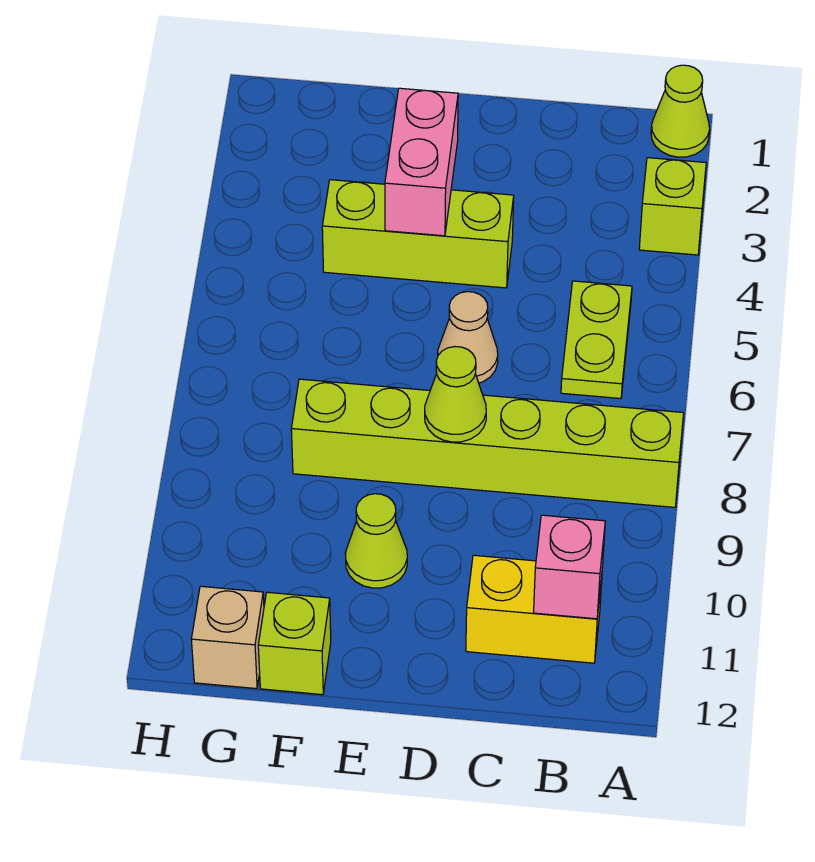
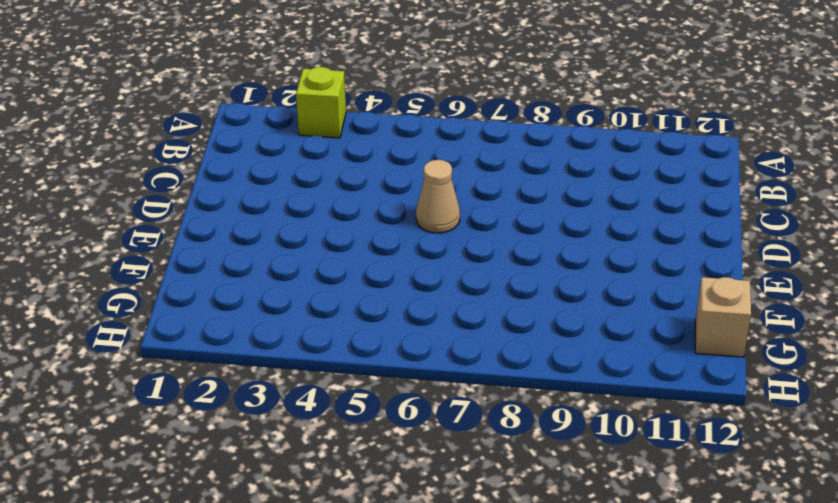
none -> lime 1x1 cone [651,65,710,157]
none -> lime 1x6 brick [291,379,684,507]
none -> lime 1x2 plate [561,281,632,399]

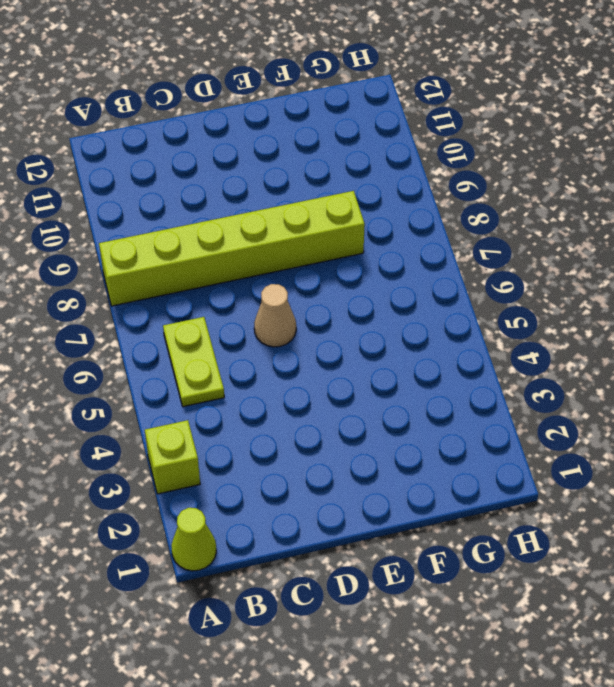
none -> yellow 1x2 brick [466,555,602,663]
none -> lime 1x3 brick [322,180,514,288]
none -> lime 1x1 cone [345,494,407,588]

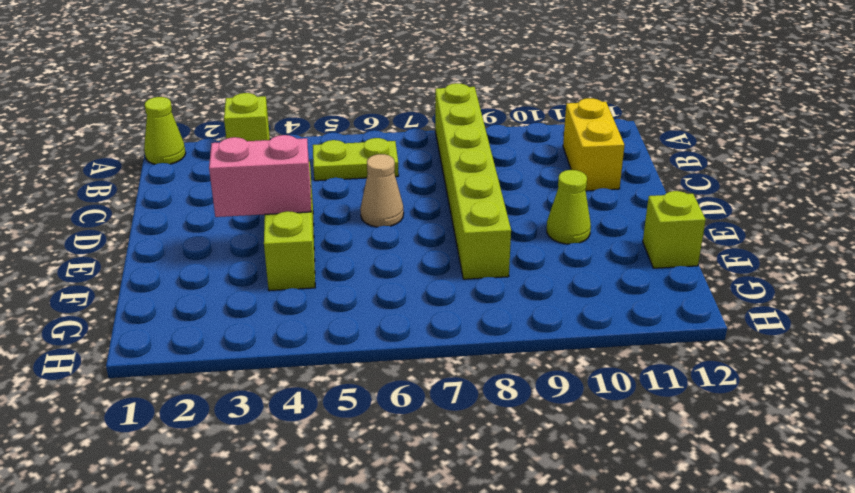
none -> tan 1x1 brick [191,586,264,689]
none -> pink 1x1 brick [534,515,605,619]
none -> lime 1x1 cone [425,347,486,442]

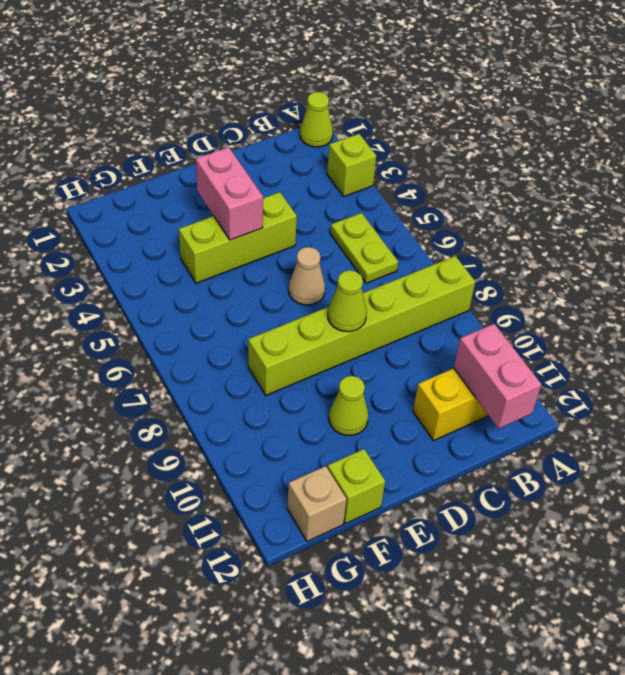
pink 1x2 brick [454,324,541,429] -> pink 1x1 brick [534,515,605,619]

